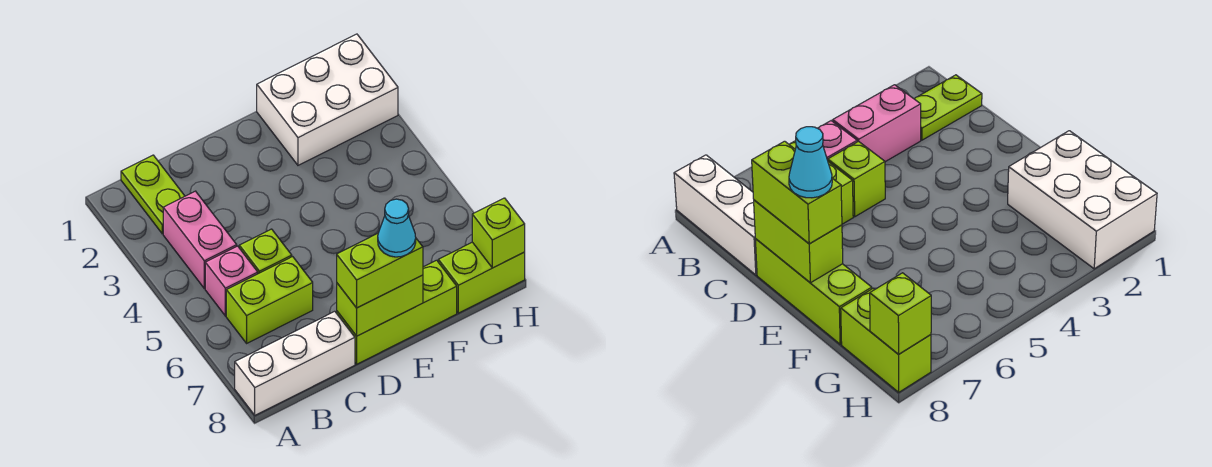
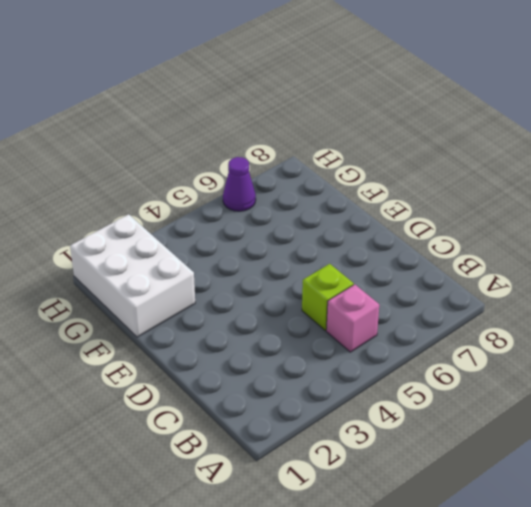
purple 1x1 cone [223,157,256,211] -> none
none -> white 1x3 brick [235,311,355,415]
none -> lime 1x2 plate [121,155,185,234]
none -> pink 1x2 brick [163,191,237,289]

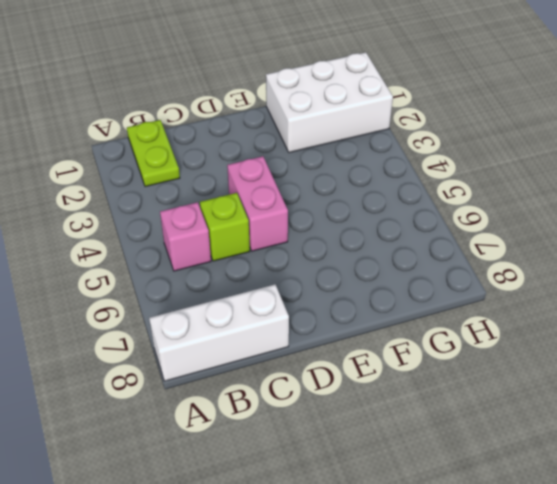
pink 1x2 brick [227,156,288,251] -> pink 1x2 brick moved to [163,191,237,289]
none -> lime 1x2 brick [226,257,313,343]
none -> lime 1x3 brick [337,260,457,364]
none -> lime 1x2 brick [438,242,525,313]

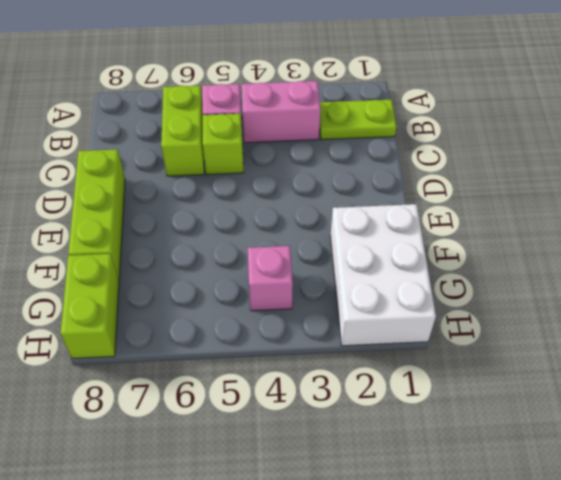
pink 1x1 brick [248,246,293,311] -> none
none -> white 1x3 brick [235,311,355,415]
none -> lime 1x2 brick [337,275,423,336]
none -> lime 1x1 brick [472,198,525,268]

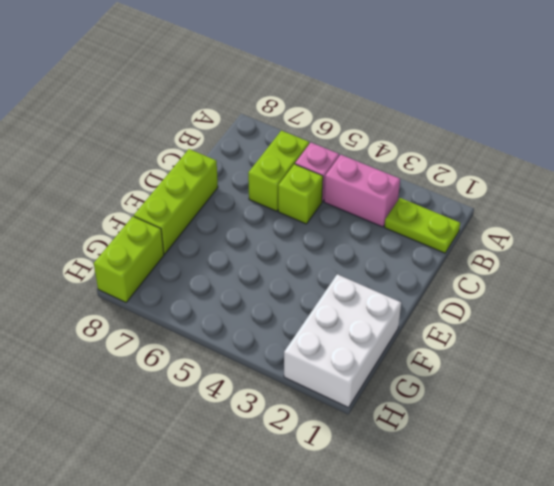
none -> white 1x3 brick [235,311,355,415]
none -> lime 1x2 brick [337,275,423,336]
none -> lime 1x1 brick [472,198,525,268]

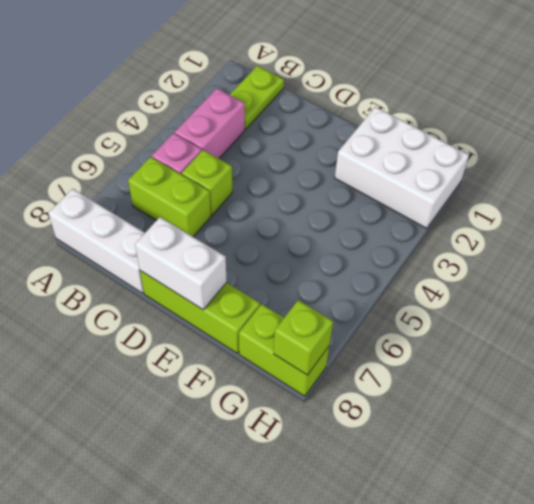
white 1x2 brick [135,217,227,310] -> lime 1x2 brick [337,275,423,336]
none -> lime 1x2 brick [337,233,423,308]
none -> cyan 1x1 cone [378,199,416,257]

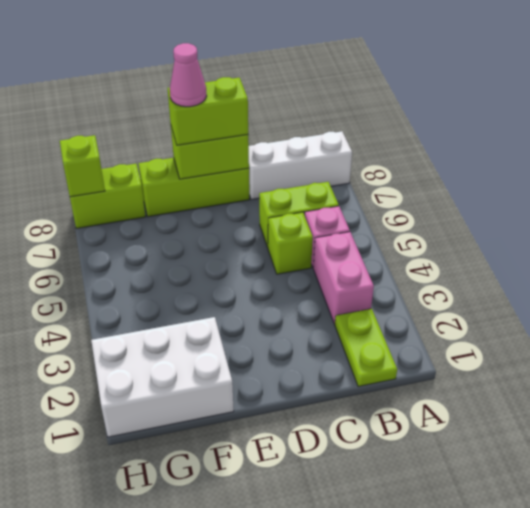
pink 1x1 cone [170,43,207,107] -> cyan 1x1 cone [378,199,416,257]

